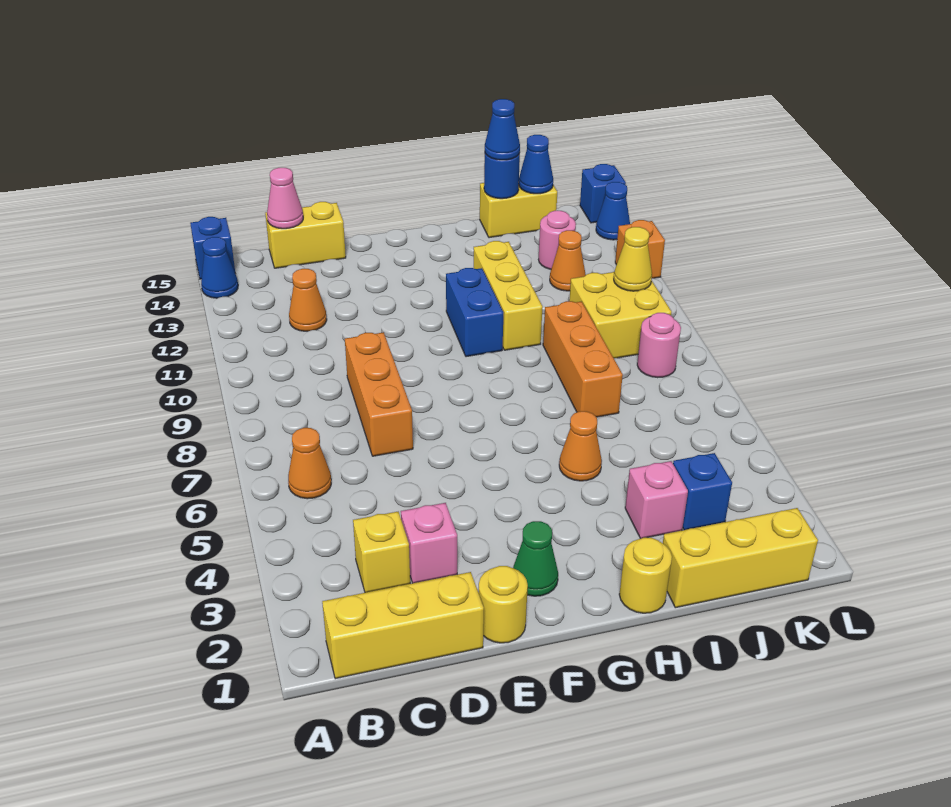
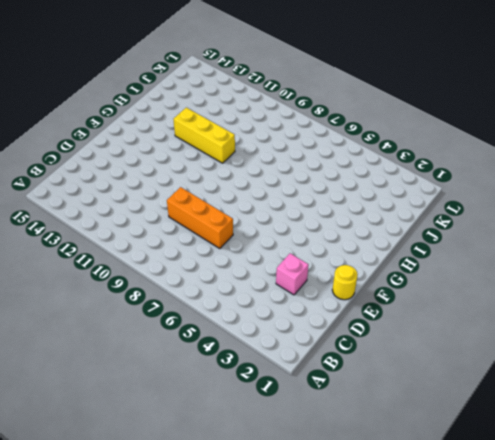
none -> blue 1x1 cone [201,237,238,298]
none -> blue 1x1 brick [190,217,235,279]
none -> yellow 1x3 brick [322,572,484,679]
none -> orange 1x1 cone [288,428,331,499]

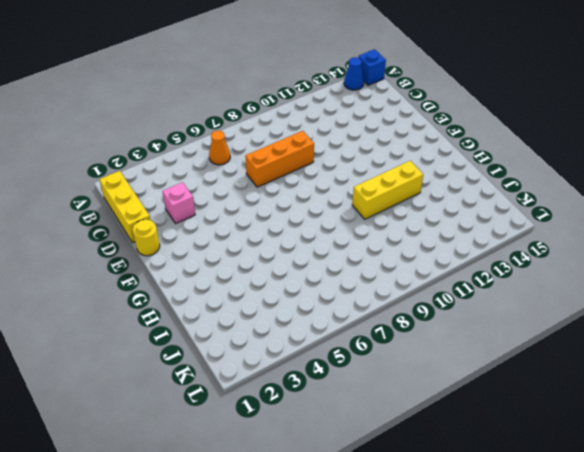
none -> yellow 1x1 brick [353,512,410,593]
none -> orange 1x1 cone [289,269,327,331]
none -> yellow 1x2 brick [265,202,346,268]
none -> green 1x1 cone [513,521,558,596]

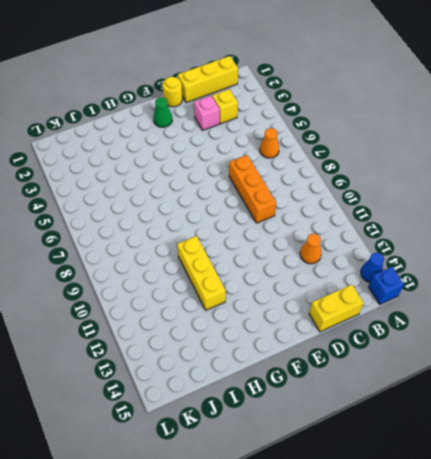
none -> blue 1x2 brick [446,268,503,357]
none -> yellow 1x1 round brick [619,538,672,613]
none -> orange 1x1 cone [559,411,602,481]
none -> yellow 1x3 brick [663,508,818,608]

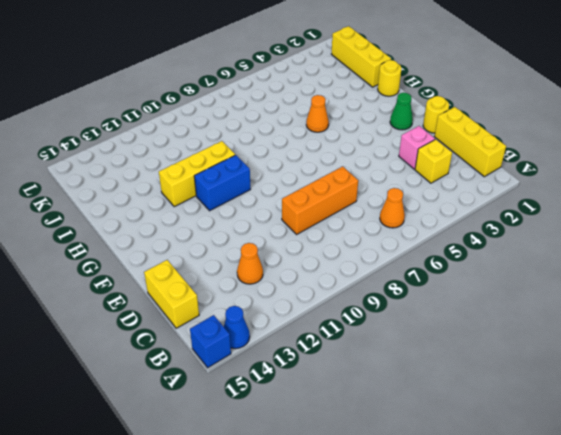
none -> pink 1x1 brick [625,461,688,539]
none -> orange 1x3 brick [543,301,623,417]
none -> yellow 1x2 brick [480,183,557,238]
none -> blue 1x1 brick [673,453,732,530]

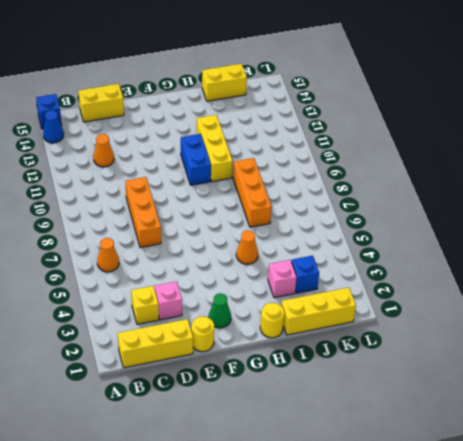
none -> yellow 2x2 brick [569,272,672,358]
none -> orange 1x1 cone [550,230,586,291]
none -> pink 1x1 round brick [539,211,576,269]
none -> pink 1x1 round brick [637,313,681,378]

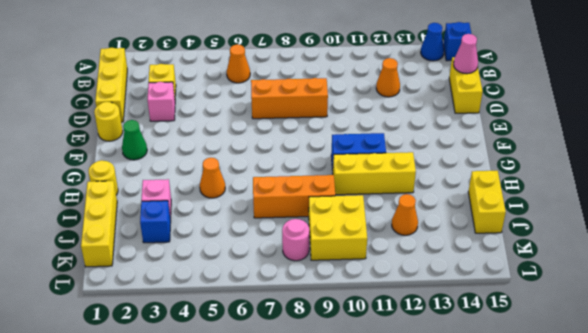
none -> pink 1x1 round brick [539,211,576,269]
none -> orange 1x1 brick [615,220,665,278]
none -> blue 1x1 cone [596,182,630,240]
none -> blue 1x1 brick [580,164,626,223]

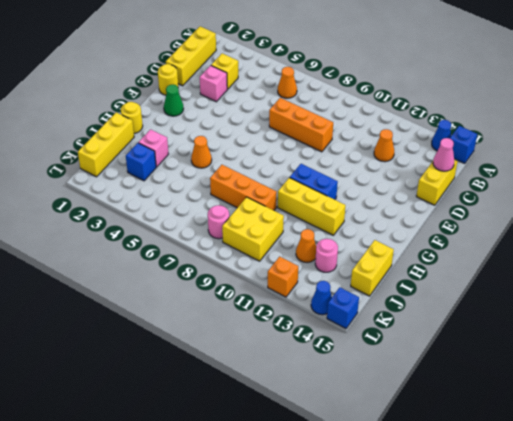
none -> blue 1x1 round brick [484,153,520,199]
none -> blue 1x1 cone [519,135,553,194]
none -> yellow 1x1 cone [614,227,652,291]
none -> blue 1x1 cone [485,99,520,160]

